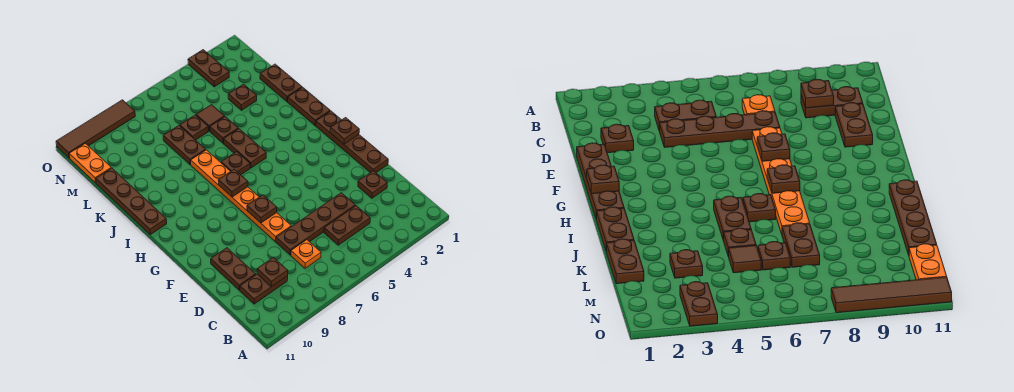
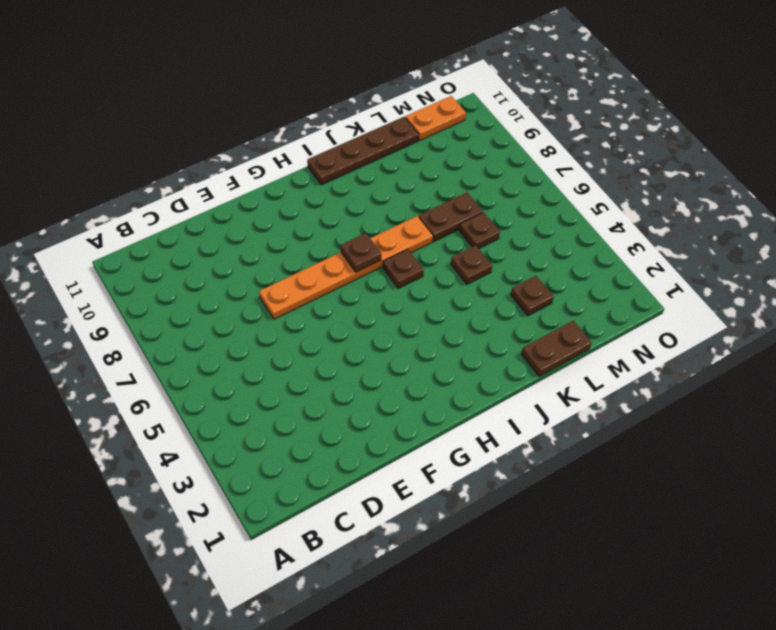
none -> brown 1x2 plate [324,206,370,245]
none -> orange 1x1 plate [291,240,321,268]
none -> brown 1x2 plate [240,274,288,304]

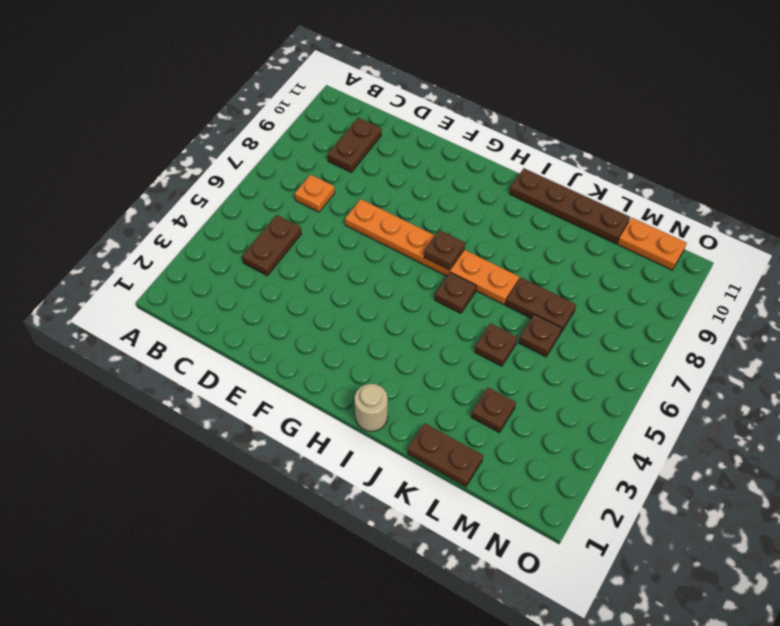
tan 1x1 round brick [355,384,388,431] -> brown 1x2 plate [288,87,330,126]
none -> brown 1x1 plate [358,171,387,198]
none -> brown 1x4 plate [276,193,355,255]
none -> brown 1x2 plate [211,248,256,290]

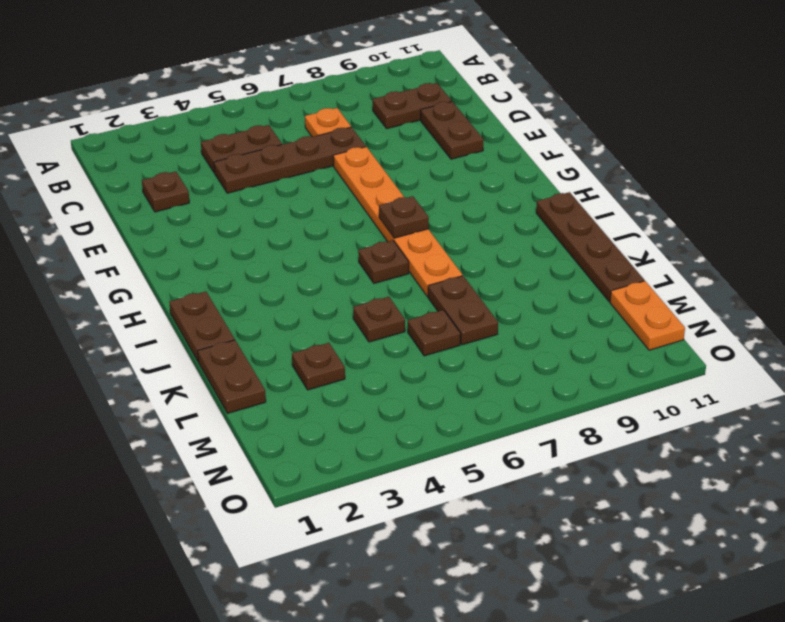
none -> brown 1x4 plate [316,111,388,173]
none -> brown 1x2 plate [224,129,266,168]
none -> brown 1x1 tile [196,105,225,131]

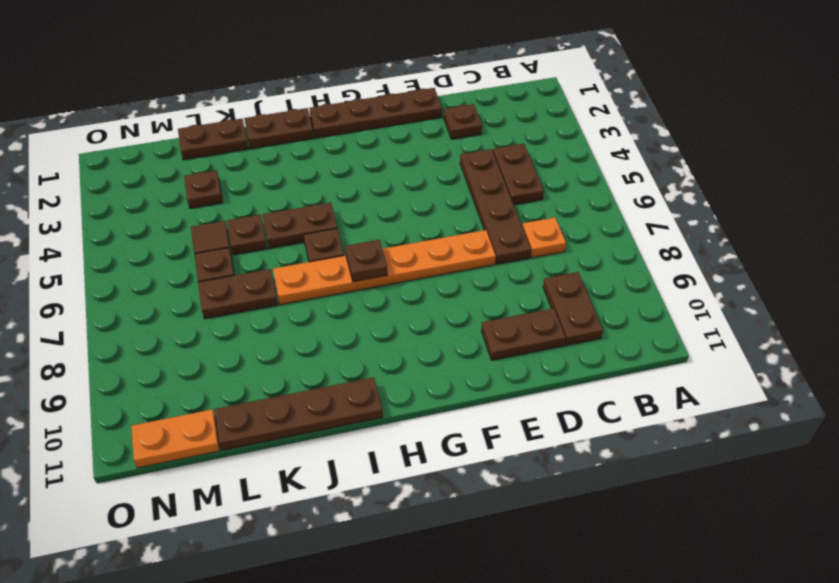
none -> brown 1x2 plate [188,50,229,87]
none -> brown 1x4 tile [56,100,135,158]
none -> brown 1x1 plate [257,257,288,287]

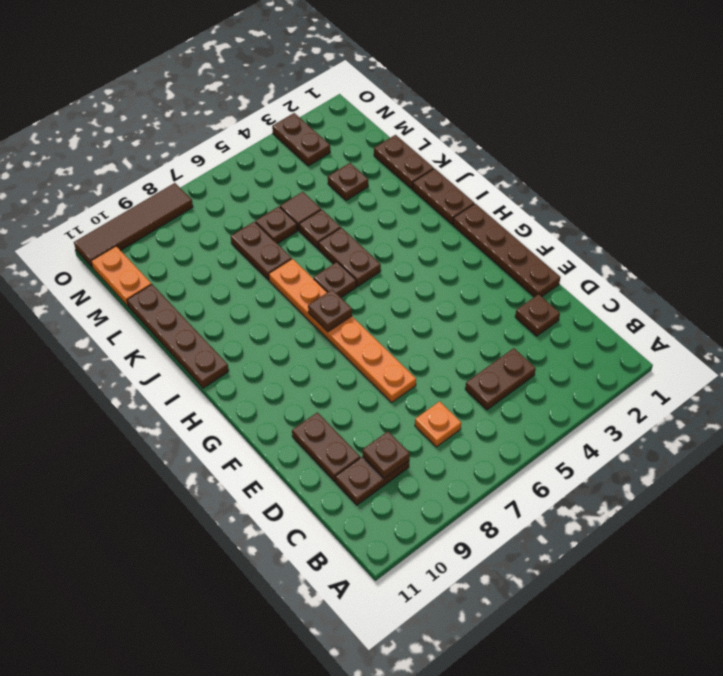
none -> brown 1x4 plate [276,193,355,255]
none -> brown 1x1 plate [247,195,277,223]
none -> brown 1x1 plate [330,118,359,144]

